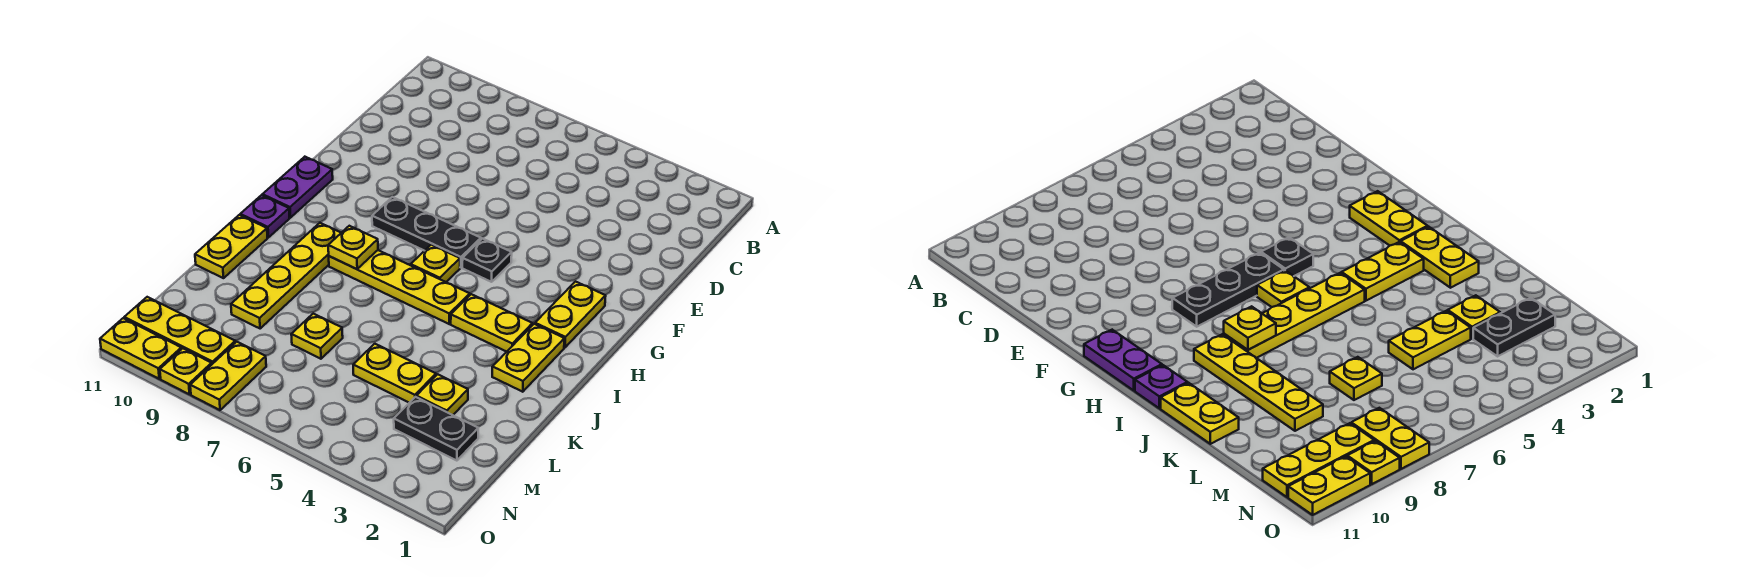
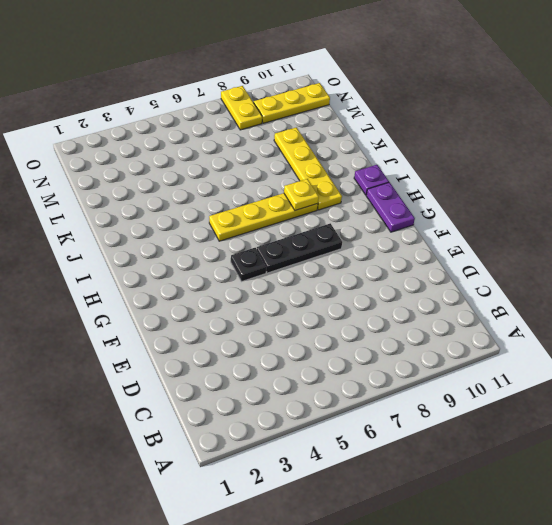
none -> yellow 1x2 plate [535,282,606,347]
none -> yellow 1x1 plate [411,245,460,282]
none -> yellow 1x2 plate [492,324,564,392]

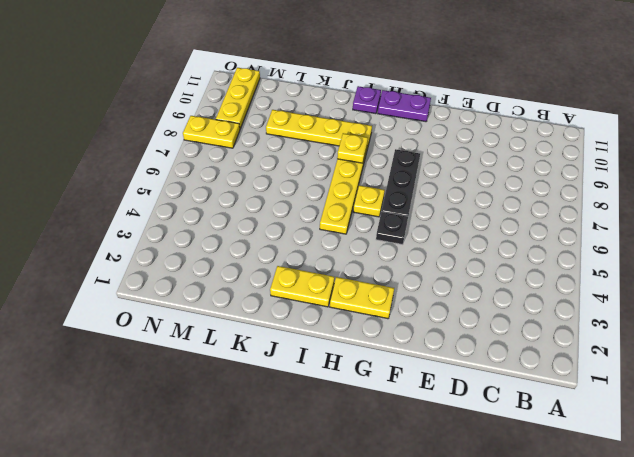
none -> yellow 1x2 plate [451,294,533,352]
none -> yellow 1x2 plate [195,215,267,278]
none -> yellow 1x1 plate [416,374,468,415]

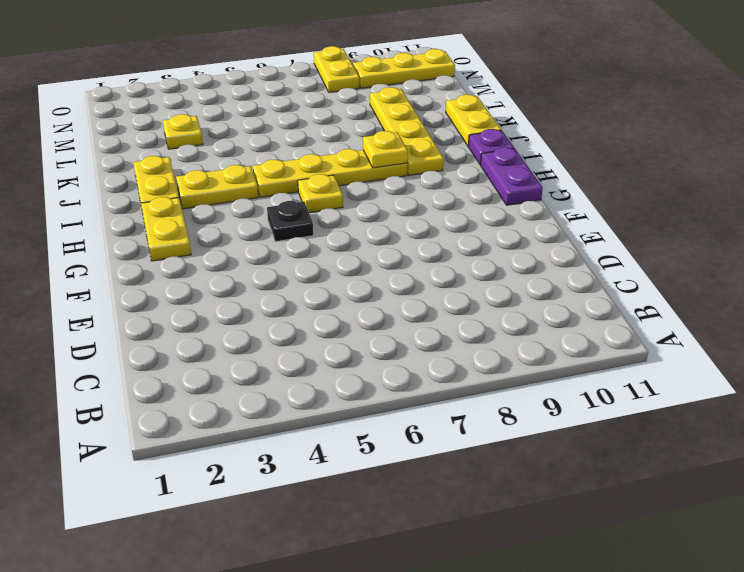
none -> black 1x3 plate [372,197,481,268]
none -> yellow 1x2 plate [353,344,436,403]
none -> yellow 1x1 plate [291,314,343,359]

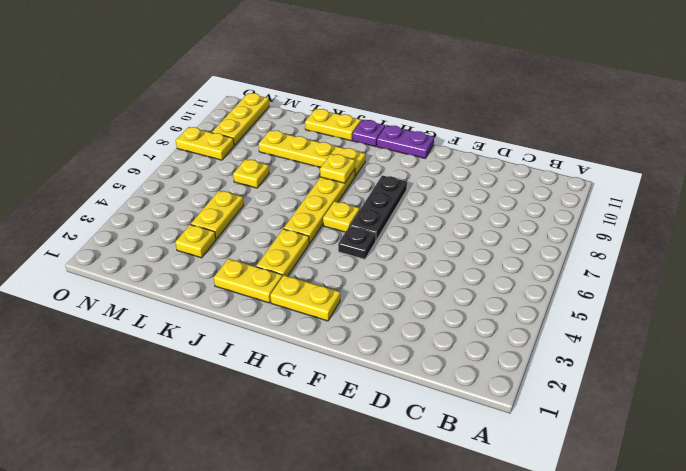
none -> black 1x2 plate [394,397,478,461]
none -> yellow 1x1 plate [160,348,212,394]
none -> yellow 1x2 plate [100,318,181,379]

